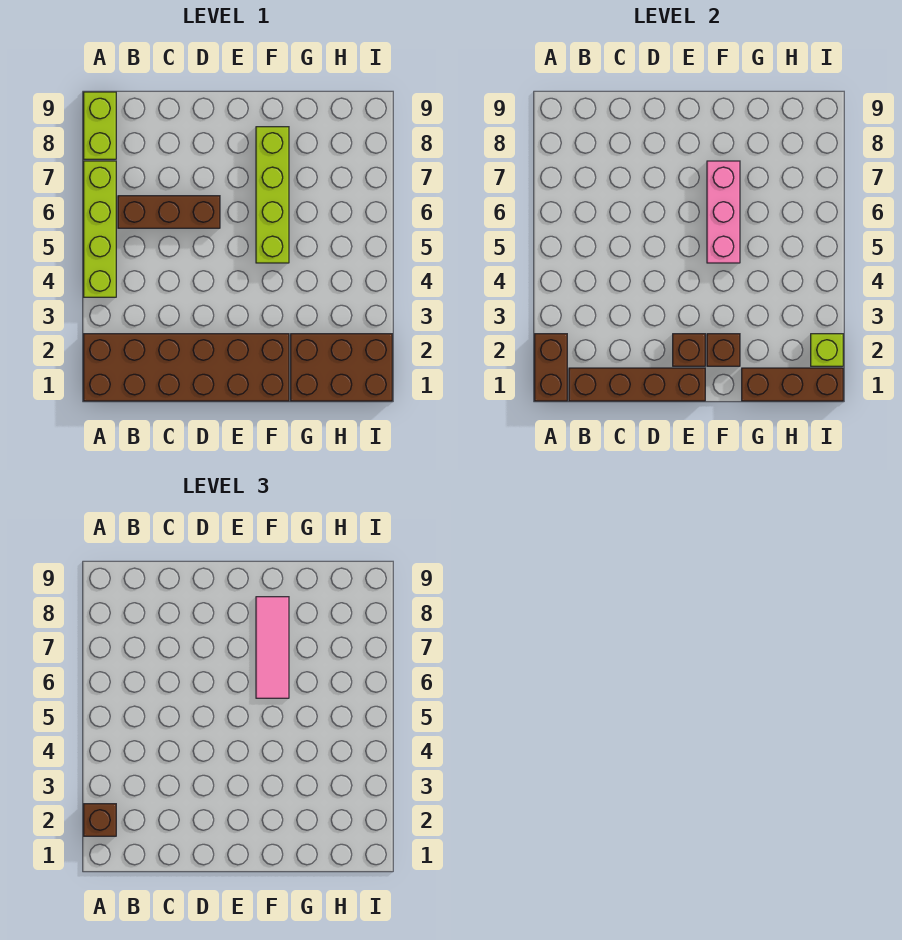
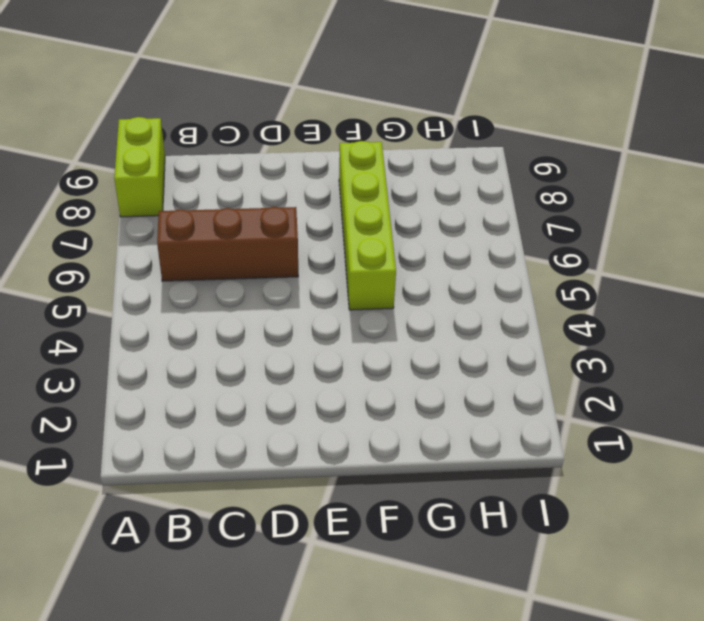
none -> brown 2x6 brick [84,334,289,401]
none -> lime 1x4 brick [84,161,116,297]
none -> brown 2x3 brick [291,334,392,401]

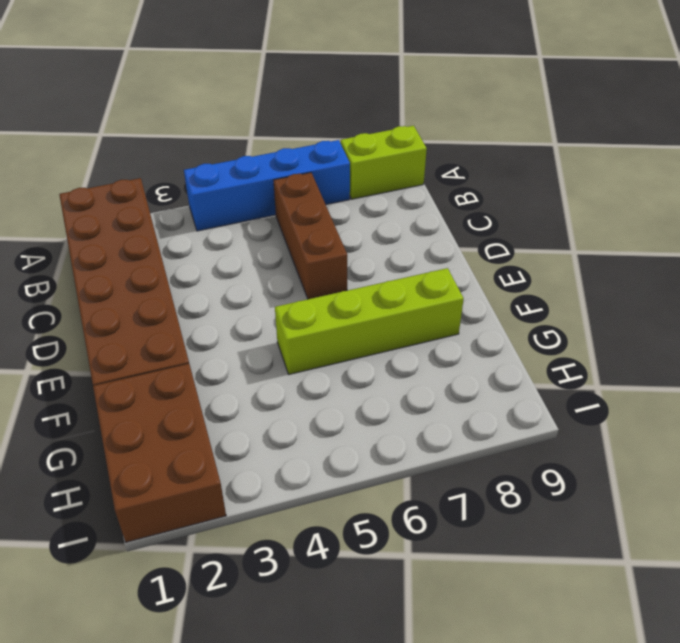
blue 1x4 brick [184,140,350,231] -> lime 1x4 brick [84,161,116,297]
none -> brown 1x2 brick [535,334,567,401]
none -> brown 1x4 brick [569,368,705,401]
none -> brown 1x1 brick [673,334,705,366]

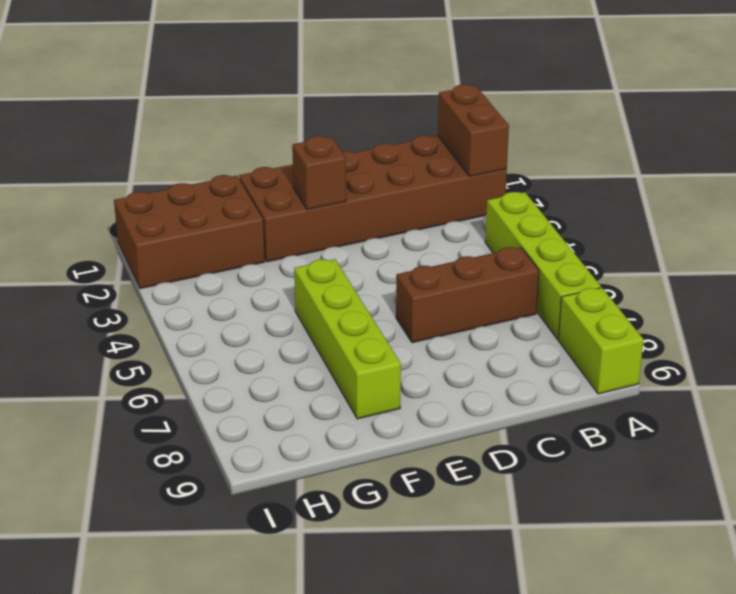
none -> brown 1x4 brick [569,368,705,401]
none -> brown 1x1 brick [707,334,740,366]
none -> pink 1x3 brick [707,161,740,263]

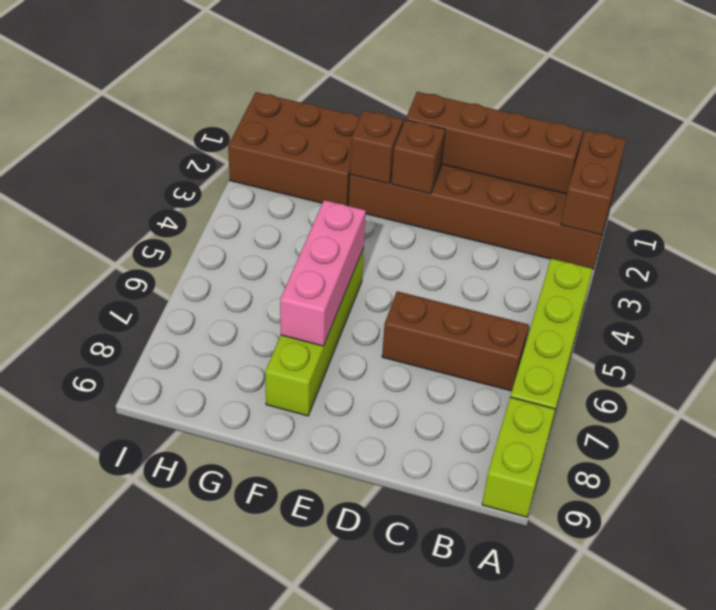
none -> brown 1x3 brick [742,368,843,401]
none -> lime 1x1 brick [811,334,843,366]
none -> brown 1x1 brick [84,804,116,836]

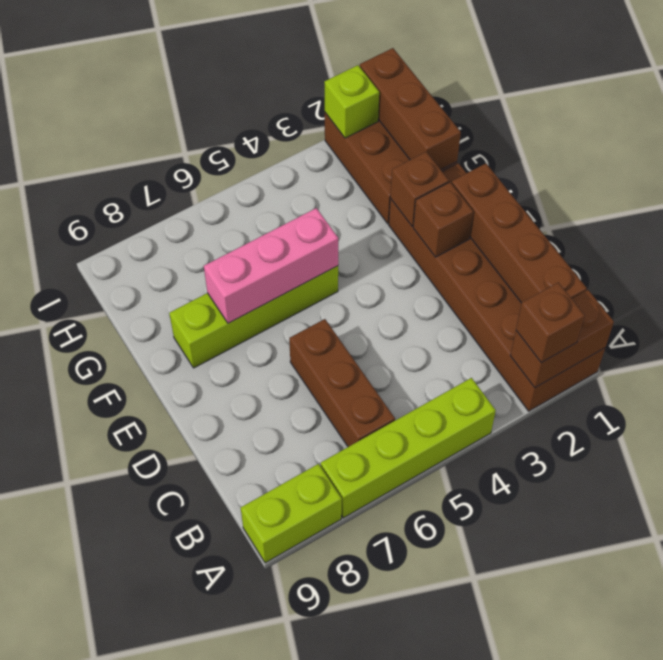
none -> pink 1x3 tile [256,597,289,698]

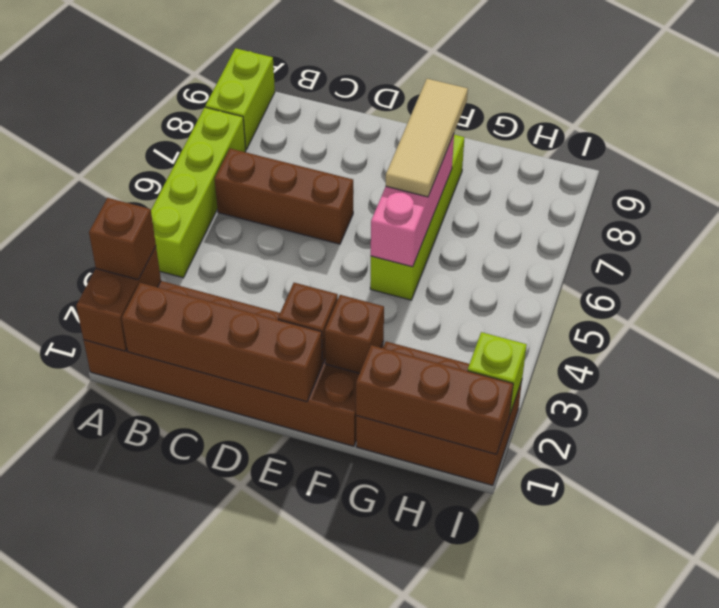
tan 1x3 tile [386,79,468,197] -> pink 1x3 tile [256,597,289,698]

